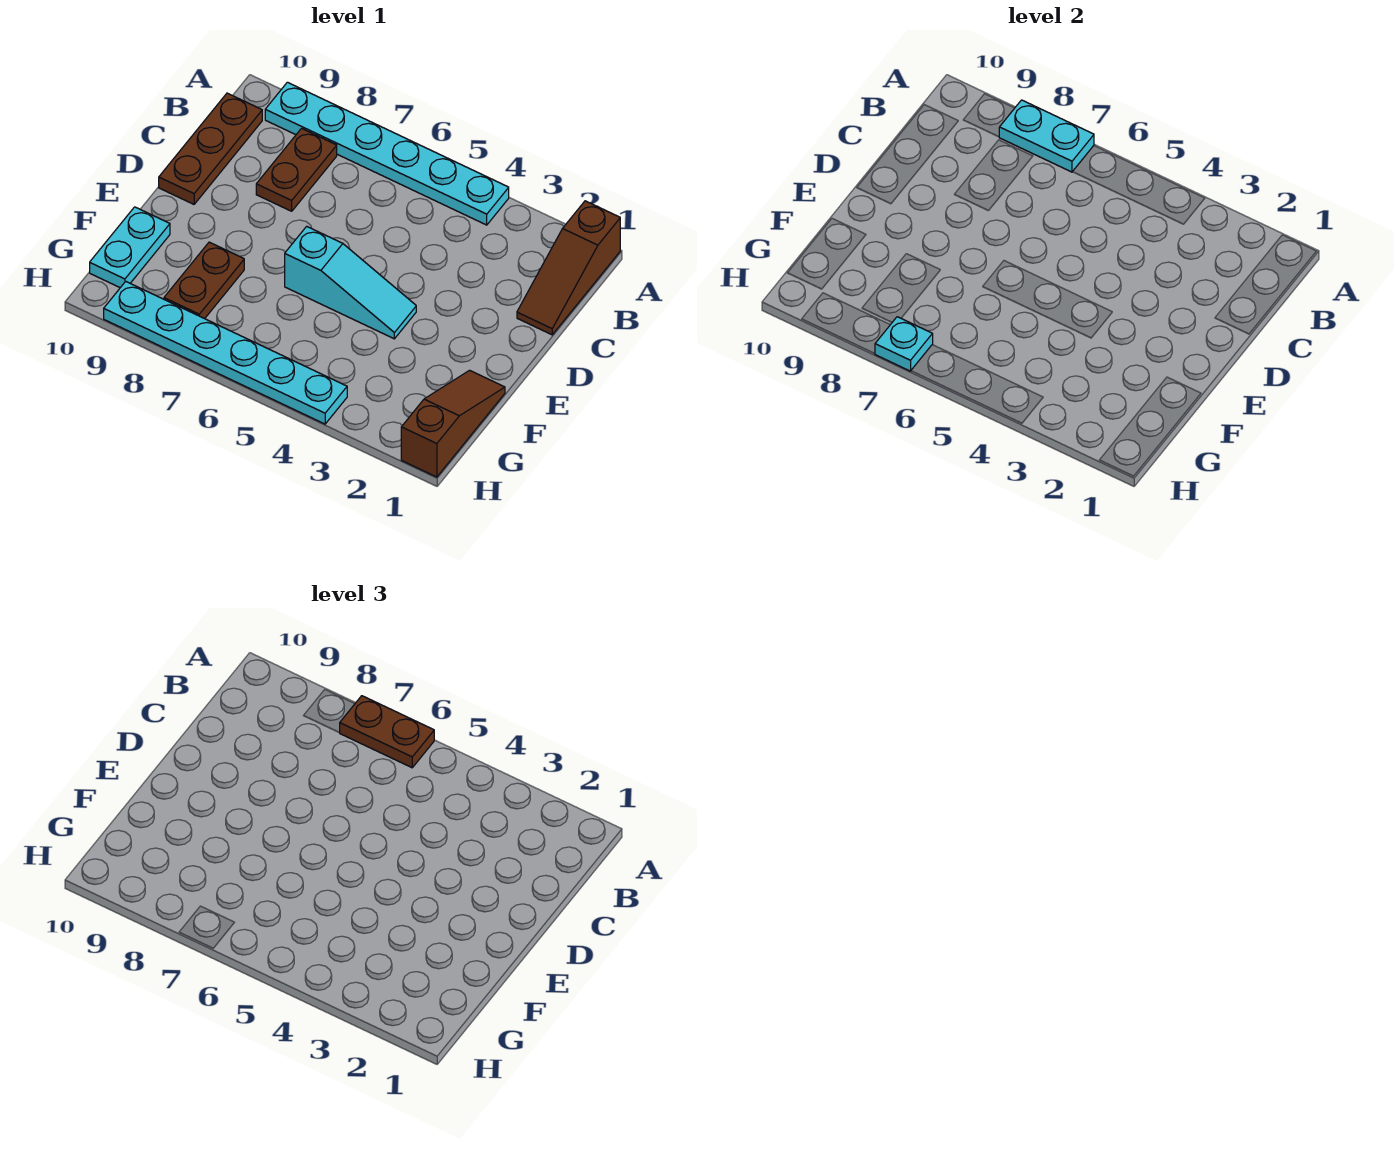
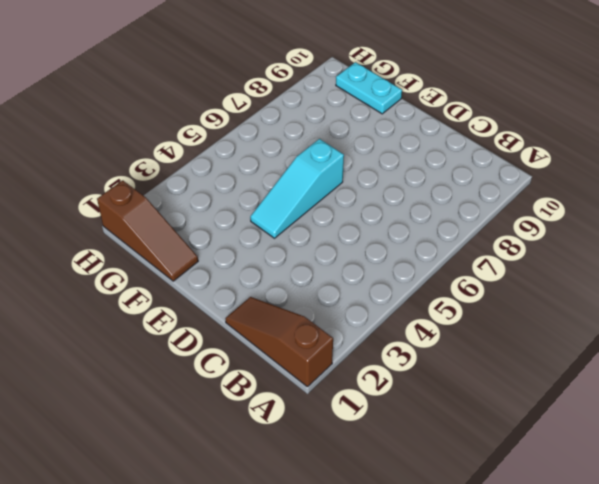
none -> cyan 1x6 plate [265,82,509,225]
none -> brown 1x2 plate [256,129,337,211]
none -> brown 1x3 plate [159,93,262,204]

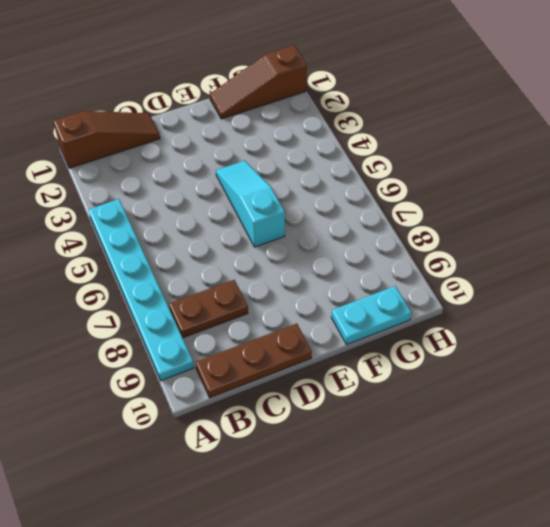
none -> brown 1x2 plate [164,242,244,319]
none -> cyan 1x6 plate [104,282,347,424]
none -> cyan 1x2 plate [999,100,1094,172]

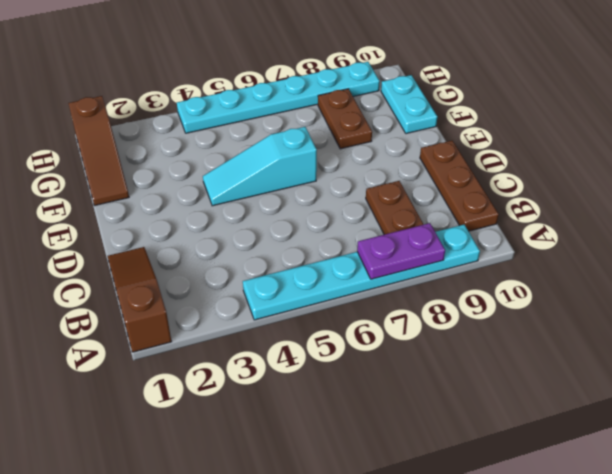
purple 1x2 plate [357,223,445,279] -> cyan 1x2 plate [999,100,1094,172]
none -> cyan 1x1 plate [875,317,933,371]
none -> brown 1x2 plate [340,696,434,768]

